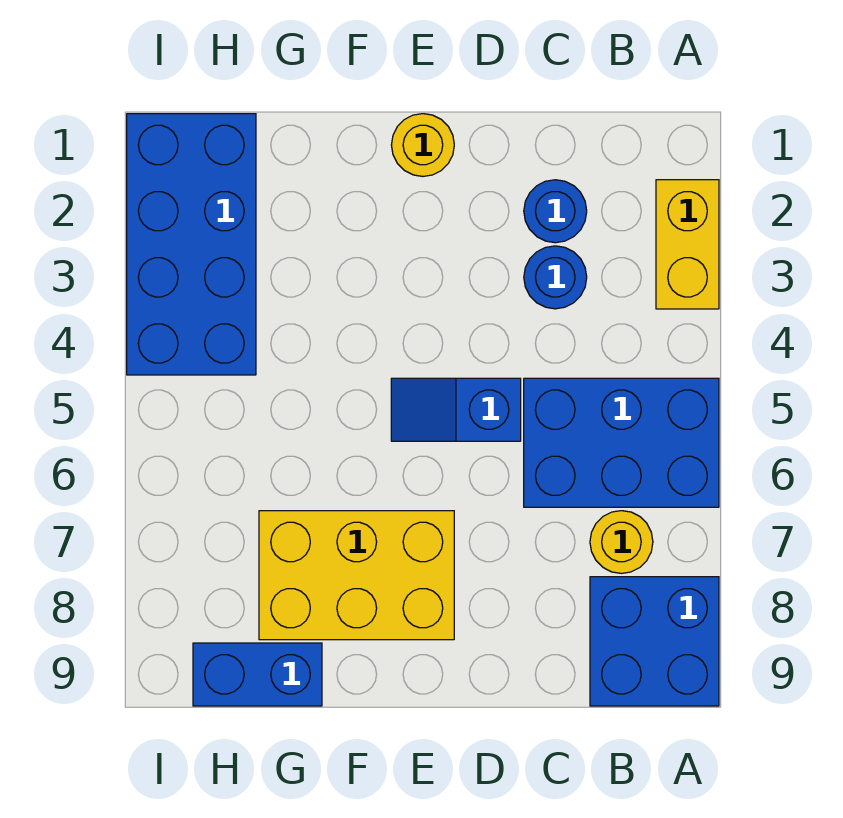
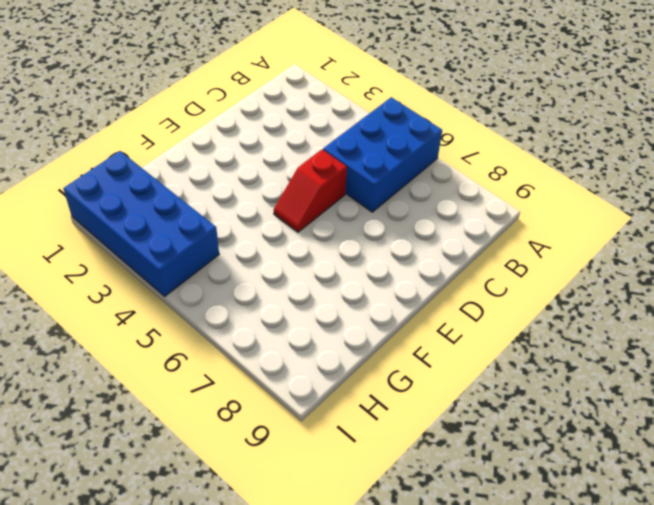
red 1x2 slope [274,150,347,232] -> blue 1x2 slope [391,378,521,441]
none -> yellow 1x2 brick [656,180,719,309]
none -> blue 2x2 brick [590,577,719,706]

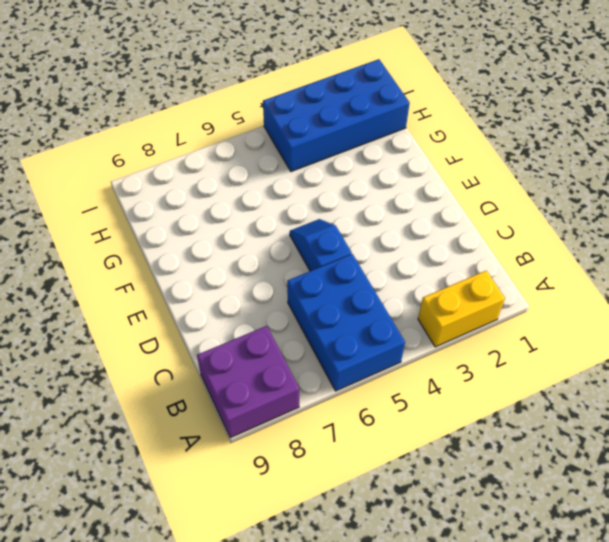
purple 2x2 brick [197,326,299,438] -> blue 2x2 brick [590,577,719,706]
none -> yellow 1x1 round brick [590,511,653,573]
none -> blue 1x1 round brick [524,180,587,243]

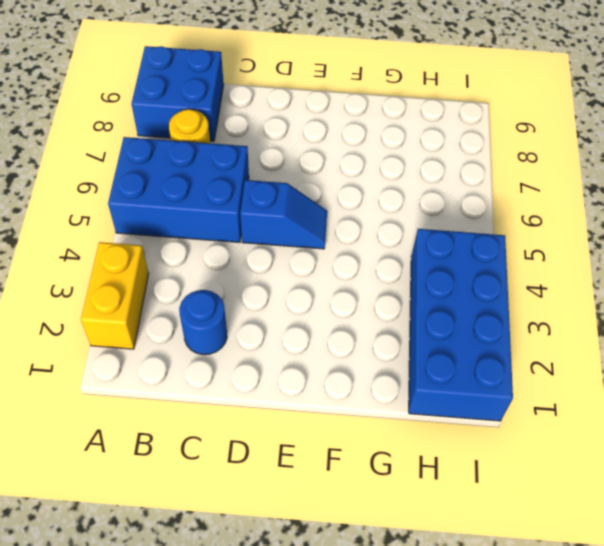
none -> blue 1x1 round brick [524,246,587,309]
none -> yellow 1x1 round brick [392,114,454,176]

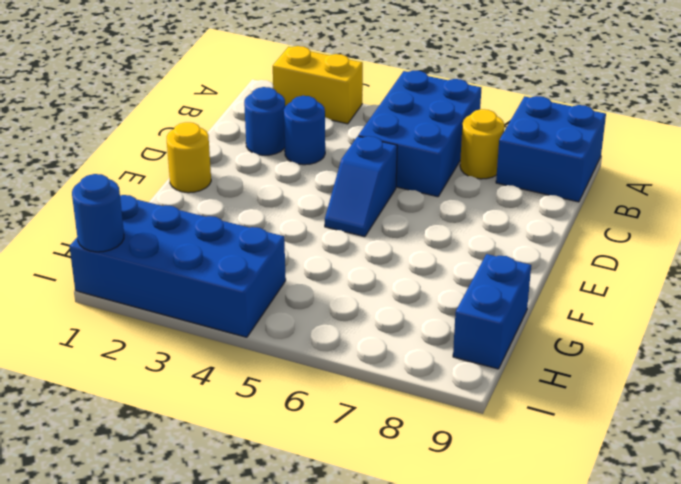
blue 1x1 round brick [72,174,124,252] -> none
none -> yellow 2x3 brick [259,511,454,640]

